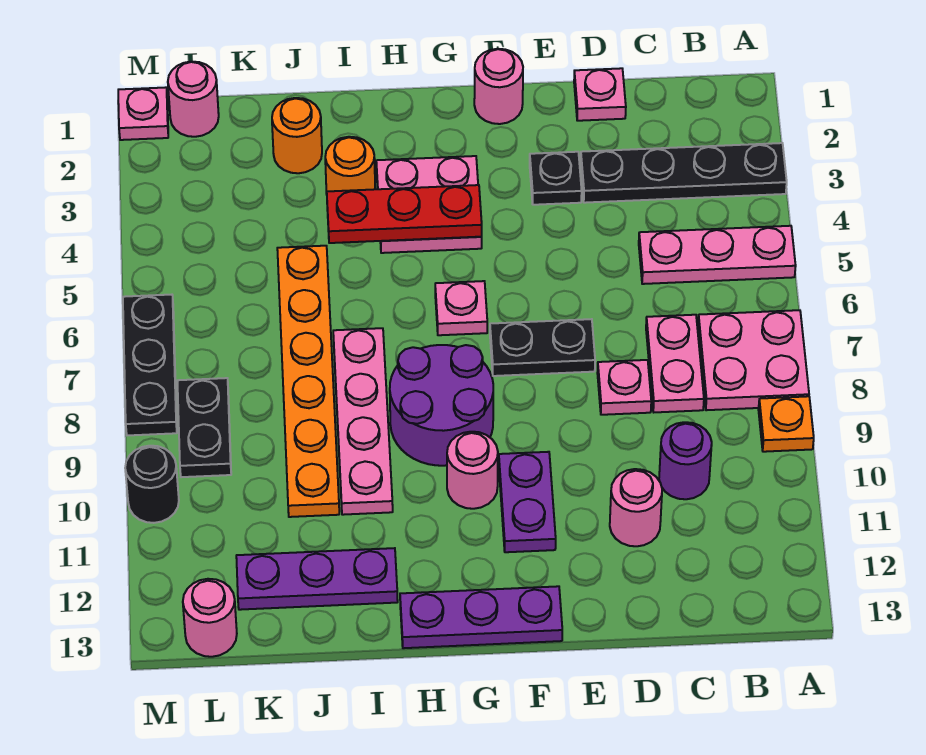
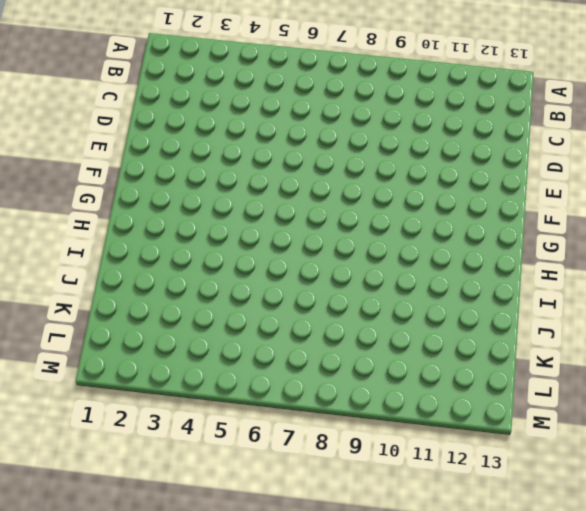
none -> black 1x4 plate [581,143,787,203]
none -> pink 1x3 plate [639,226,796,284]
none -> pink 2x2 plate [698,310,809,410]
none -> orange 1x1 plate [759,396,814,452]

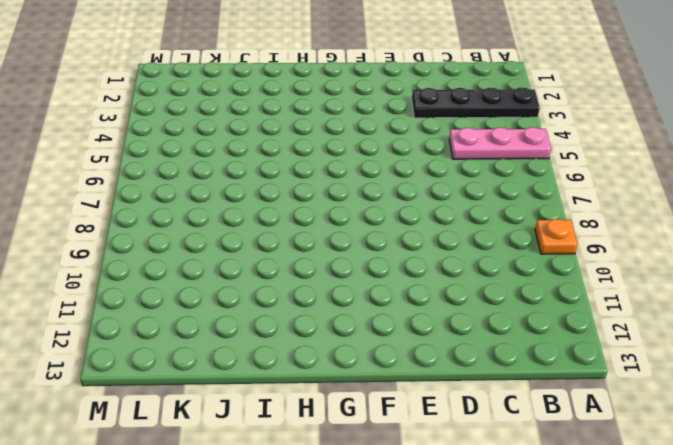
none -> pink 2x2 plate [698,310,809,410]
none -> pink 1x2 plate [646,315,704,412]
none -> purple 1x1 round brick [659,422,712,499]
none -> pink 1x1 plate [574,68,626,121]

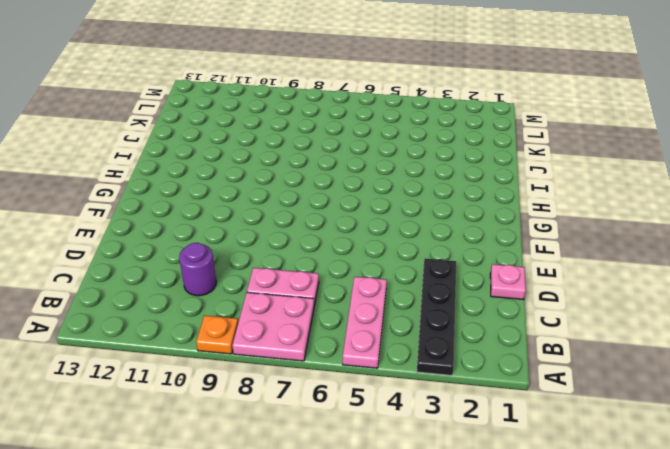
none -> pink 1x1 plate [597,360,651,415]
none -> pink 1x1 round brick [610,469,662,546]
none -> black 1x1 plate [530,152,582,205]
none -> black 1x2 plate [490,319,595,376]

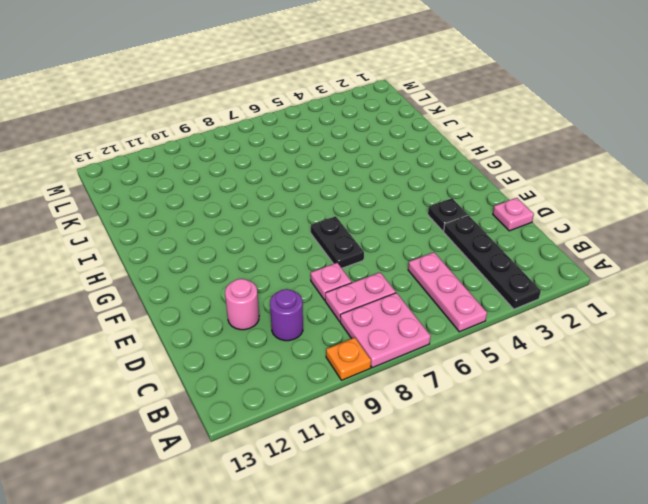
none -> pink 1x1 round brick [474,49,523,124]
none -> purple 1x2 plate [499,452,556,552]
none -> purple 1x3 plate [400,586,562,648]
none -> pink 2x2 plate [376,156,482,253]

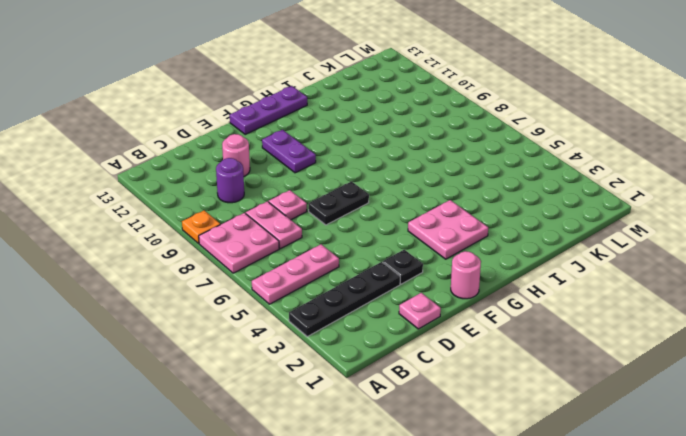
none -> pink 1x1 plate [435,281,487,335]
none -> purple 2x2 round brick [390,345,493,466]
none -> pink 1x1 round brick [447,432,498,509]
none -> orange 1x1 round brick [325,137,375,194]

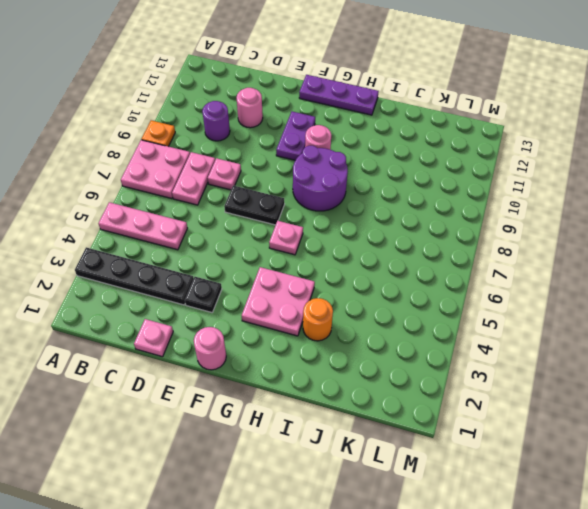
none -> pink 1x4 plate [333,328,393,515]
none -> purple 1x3 plate [236,548,398,610]
none -> orange 1x1 round brick [272,98,322,173]
none -> orange 1x6 plate [277,246,339,517]

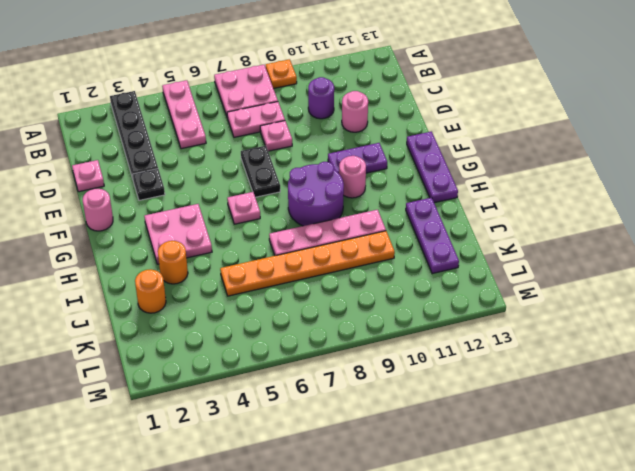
none -> pink 1x1 round brick [168,62,219,137]
none -> black 1x2 plate [177,378,231,477]
none -> pink 1x1 round brick [183,579,237,657]
none -> pink 1x1 plate [118,87,168,140]

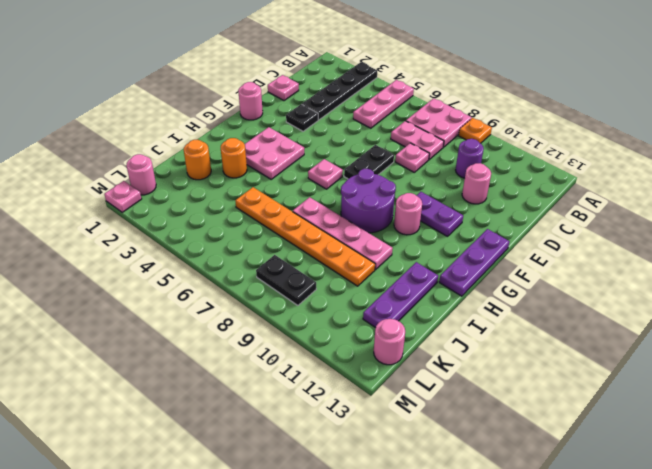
none -> black 1x3 plate [123,295,177,435]
none -> black 1x1 round brick [125,446,179,523]
none -> red 1x3 plate [327,185,482,243]

